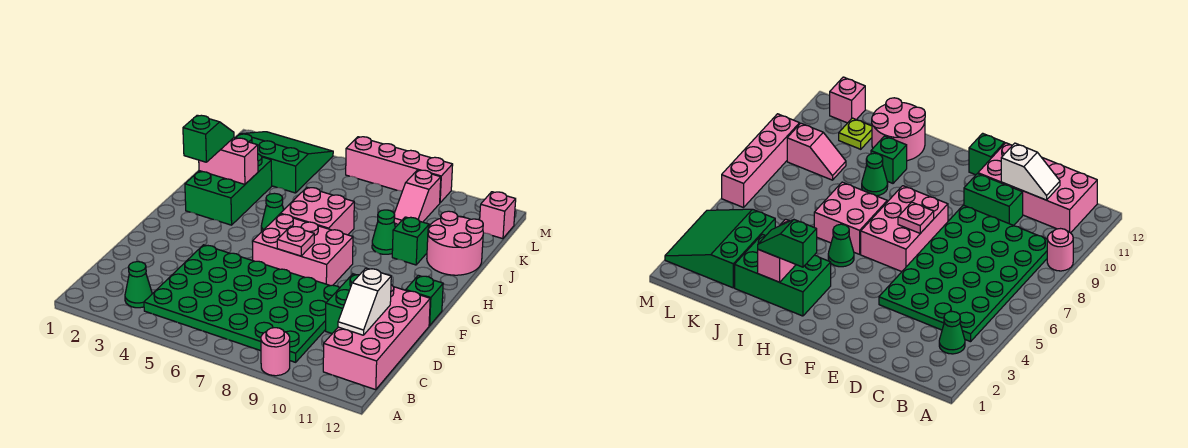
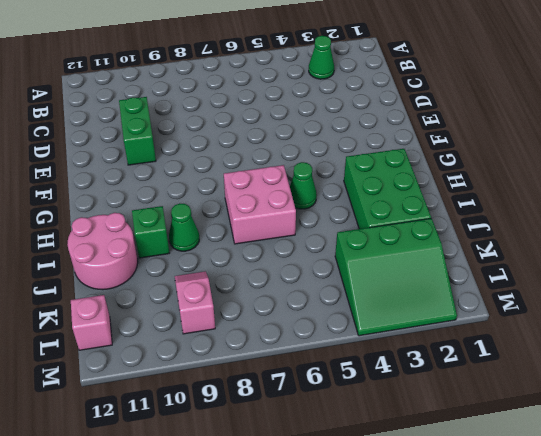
none -> pink 1x1 round brick [261,328,290,376]
none -> green 4x6 plate [144,245,339,362]
none -> pink 2x4 brick [323,285,430,390]

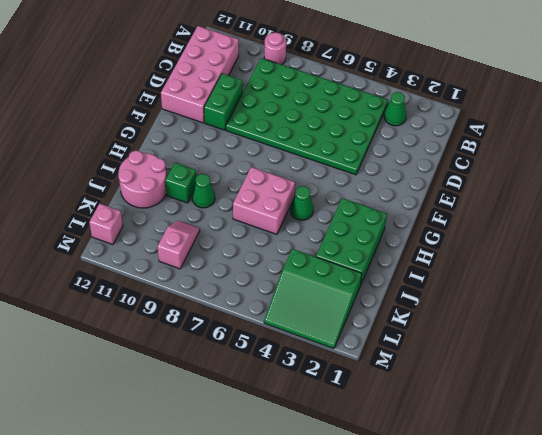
none -> pink 2x3 brick [252,214,353,286]
none -> green 1x1 brick [406,275,443,326]
none -> lime 1x1 plate [839,118,872,149]

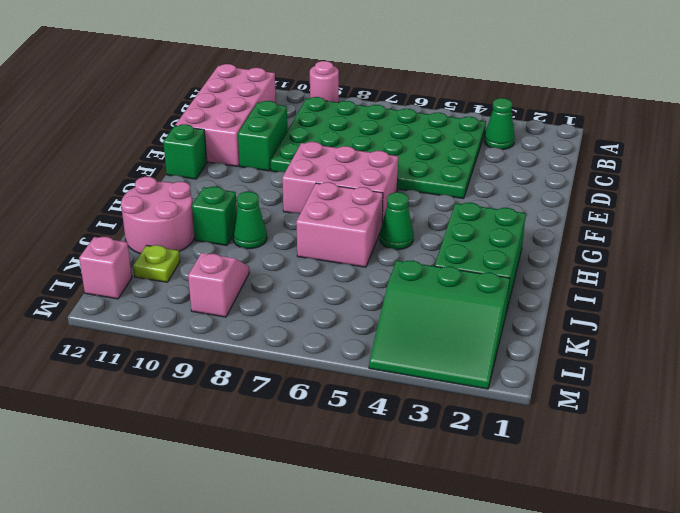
none -> pink 1x4 brick [346,137,453,203]
none -> white 1x2 slope [338,268,391,335]
none -> pink 1x1 plate [277,226,314,256]

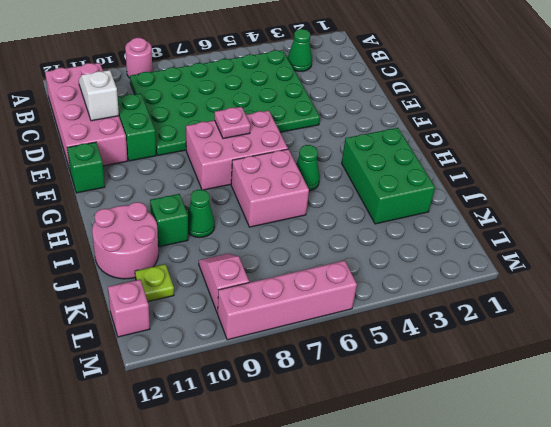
none -> green 3x3 slope [236,132,333,193]
none -> pink 1x2 brick [199,138,258,184]
none -> green 1x2 slope [183,115,234,162]

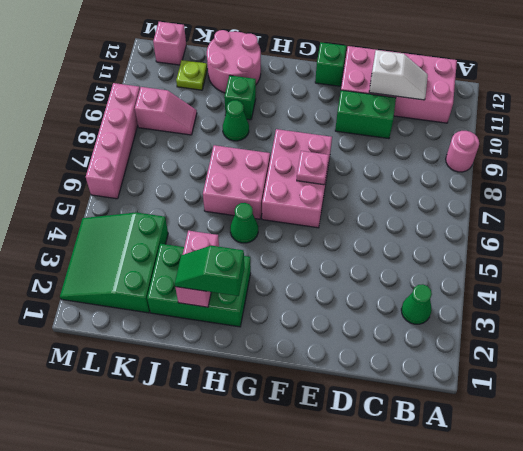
none -> green 4x6 plate [144,245,339,362]

